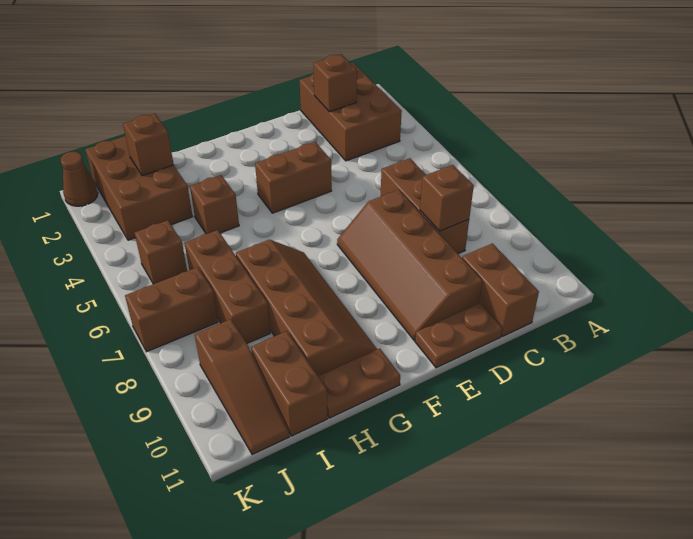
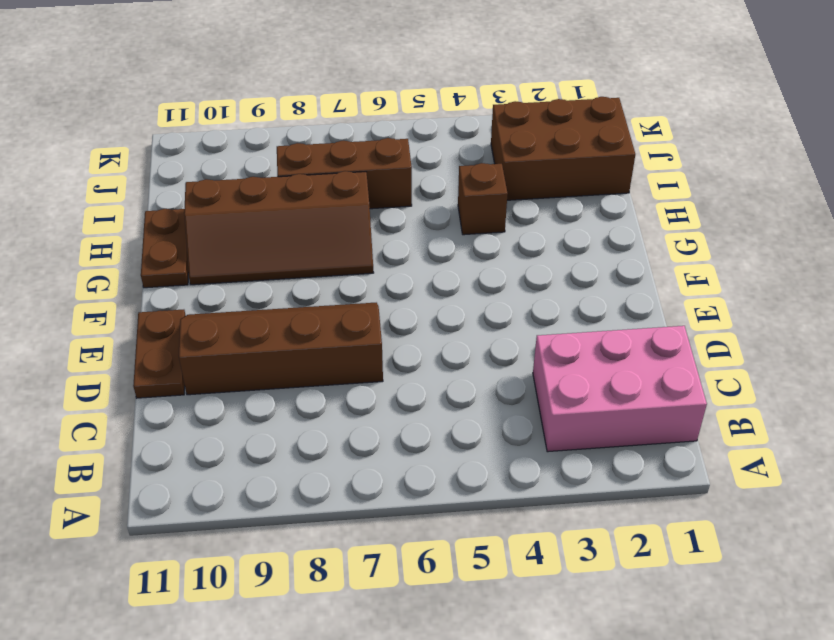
pink 2x3 brick [533,326,707,452] -> brown 2x3 brick [299,63,402,161]
none -> brown 1x3 brick [381,158,469,254]
none -> brown 1x2 brick [462,243,539,337]
none -> brown 1x2 brick [255,142,332,213]

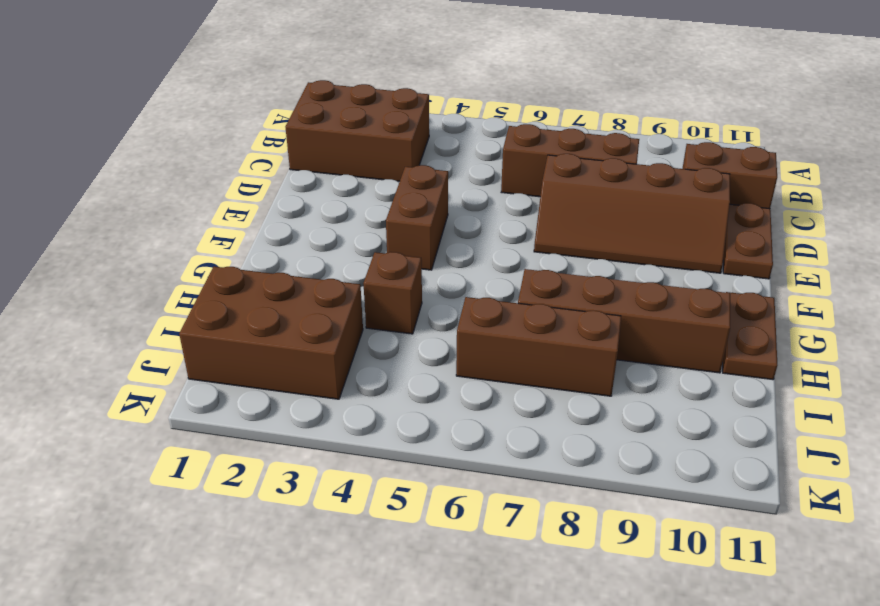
none -> brown 1x2 brick [251,331,327,436]
none -> brown 1x1 brick [135,220,187,284]
none -> brown 1x2 brick [125,267,218,352]

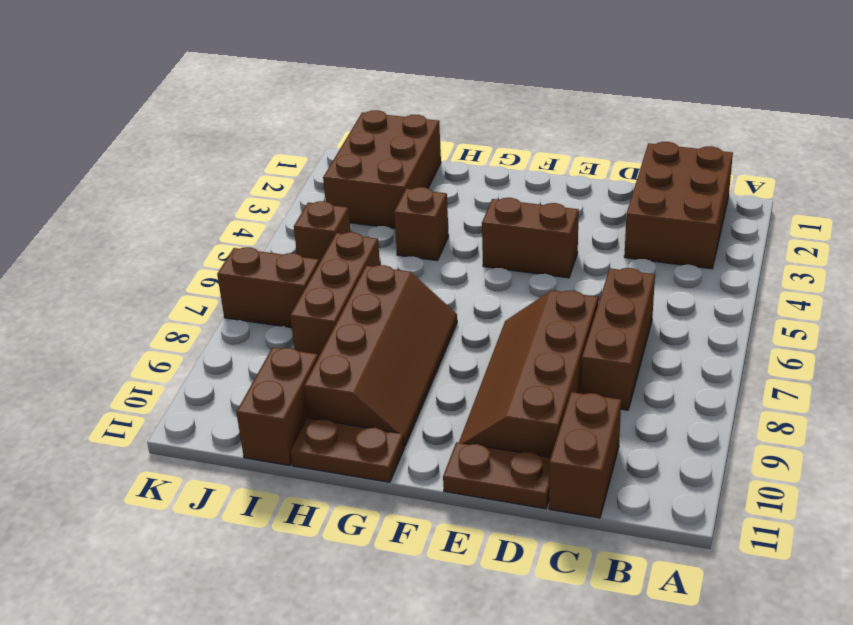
none -> brown 1x3 slope [195,319,289,455]
none -> brown 1x1 cone [61,152,98,206]
none -> brown 1x1 brick [313,54,357,112]

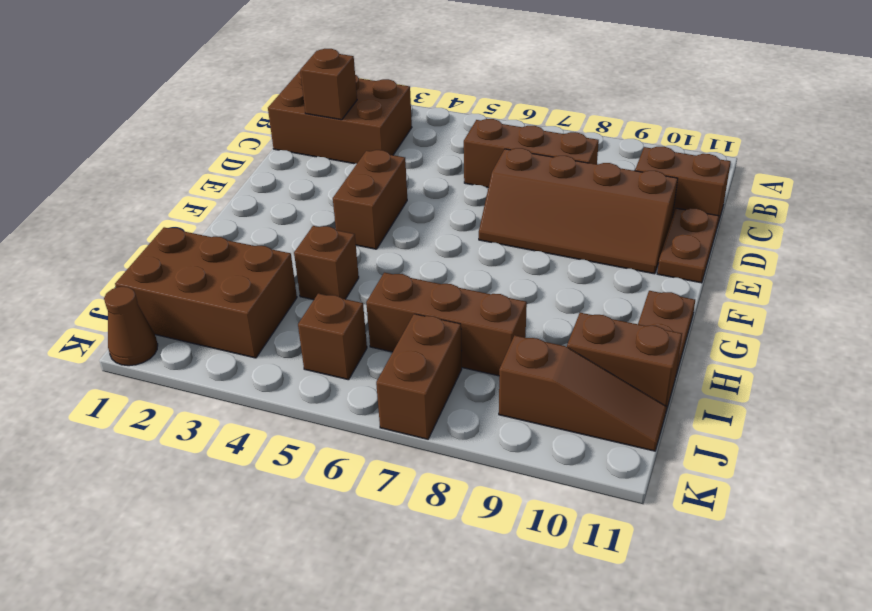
none -> brown 2x4 slope [236,240,377,376]
none -> brown 1x1 brick [420,165,474,231]
none -> brown 1x1 brick [123,113,174,176]

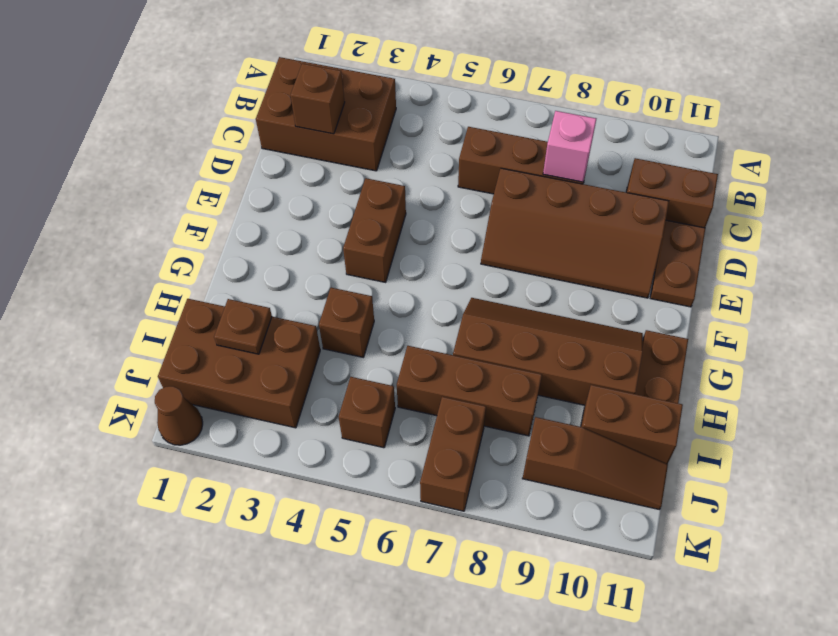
pink 1x1 brick [543,111,596,182] -> brown 1x1 brick [420,165,474,231]
brown 1x1 plate [214,299,272,354] -> brown 1x1 brick [123,113,174,176]

